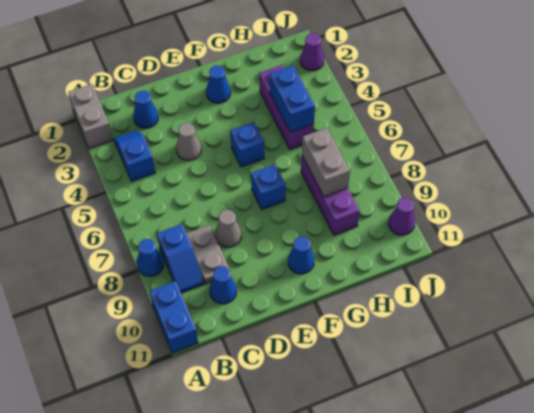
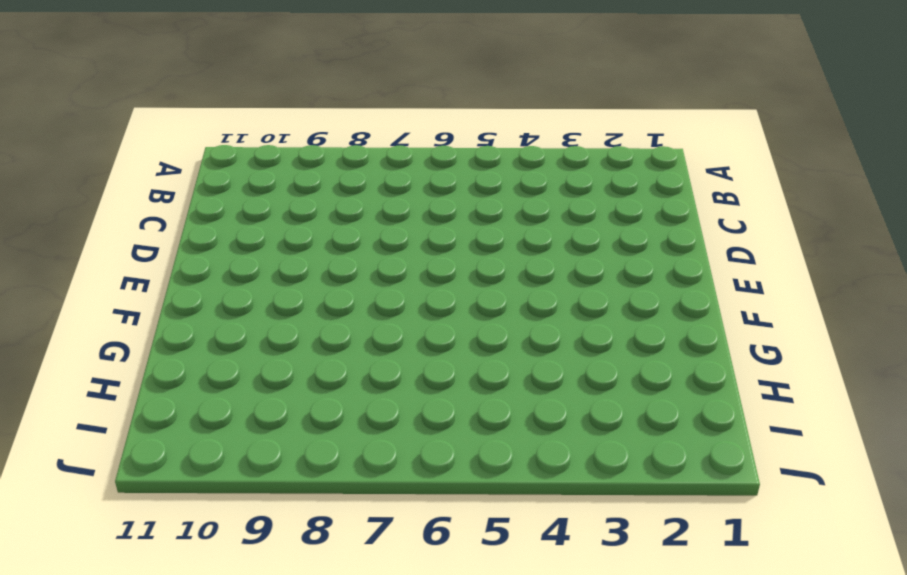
none -> grey 1x2 brick [68,84,113,149]
none -> blue 1x1 cone [137,239,164,277]
none -> blue 1x2 brick [150,281,198,353]

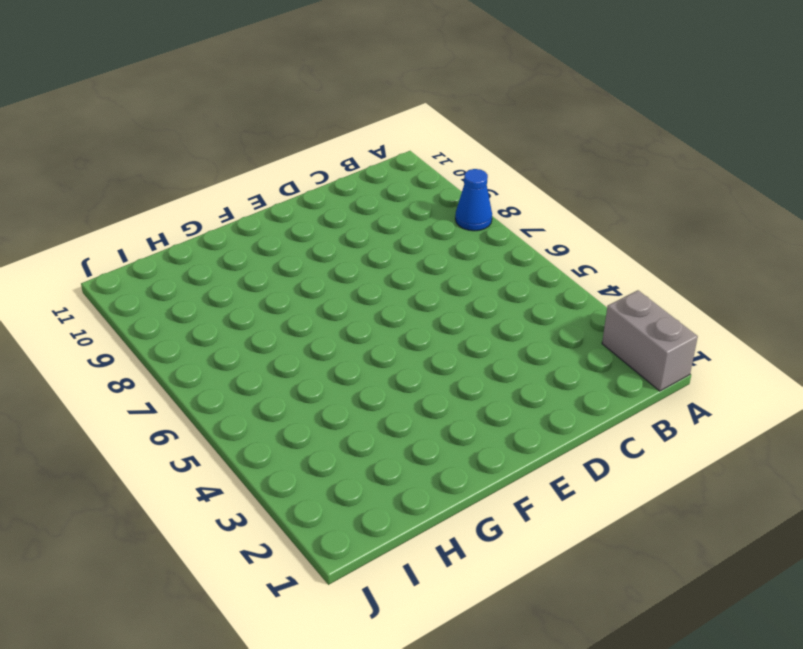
none -> blue 1x2 brick [150,281,198,353]
none -> blue 1x2 slope [114,130,155,182]
none -> blue 1x2 slope [157,224,204,293]

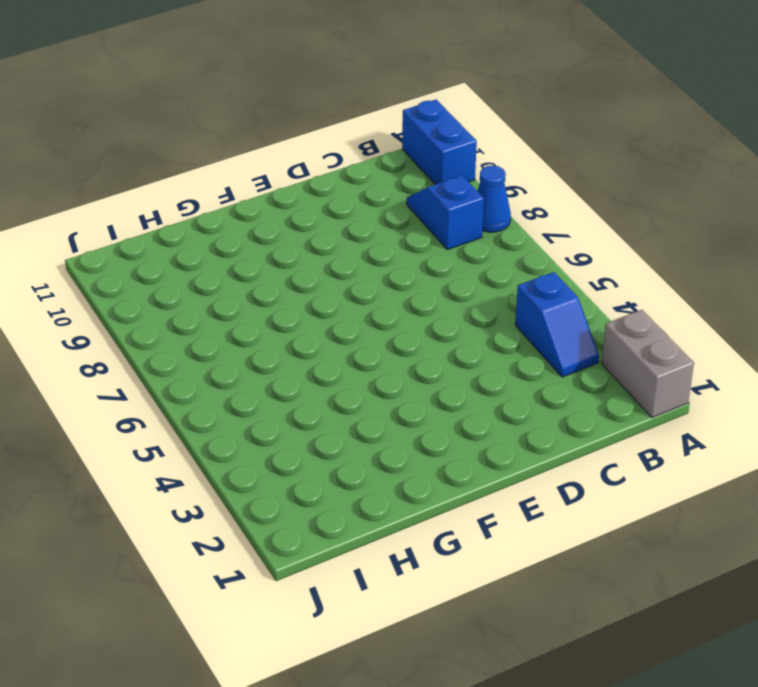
none -> blue 1x1 cone [133,91,158,128]
none -> grey 1x2 plate [187,225,230,284]
none -> blue 1x1 cone [210,266,237,304]

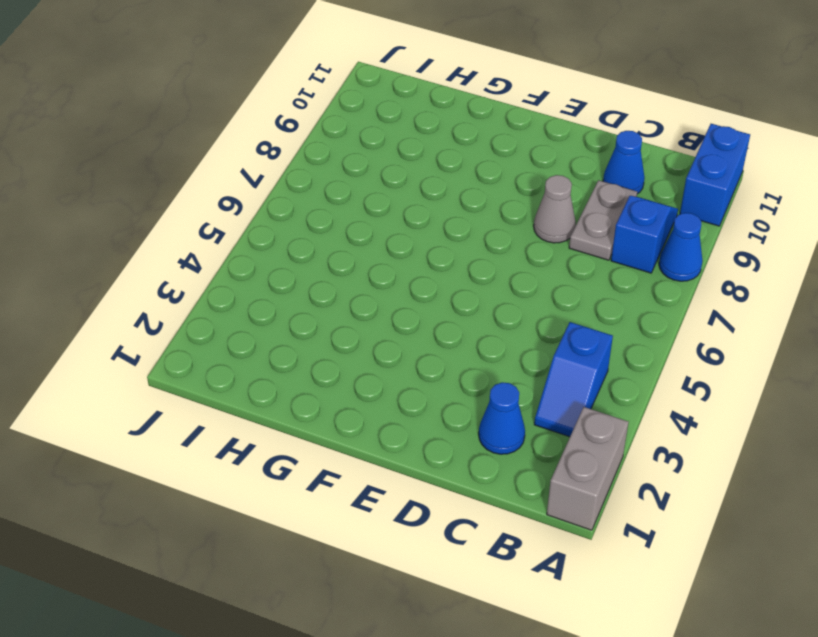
none -> grey 1x1 cone [176,123,201,161]
none -> blue 1x1 cone [206,66,231,103]
none -> blue 1x1 brick [231,122,264,167]

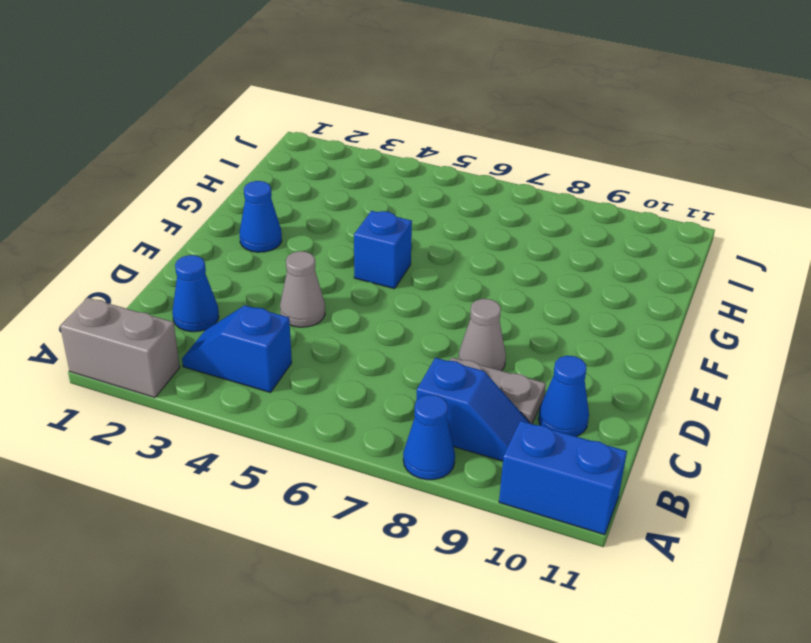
none -> blue 1x1 brick [251,164,286,210]
none -> blue 1x1 cone [288,236,314,274]
none -> purple 1x3 brick [259,65,314,149]

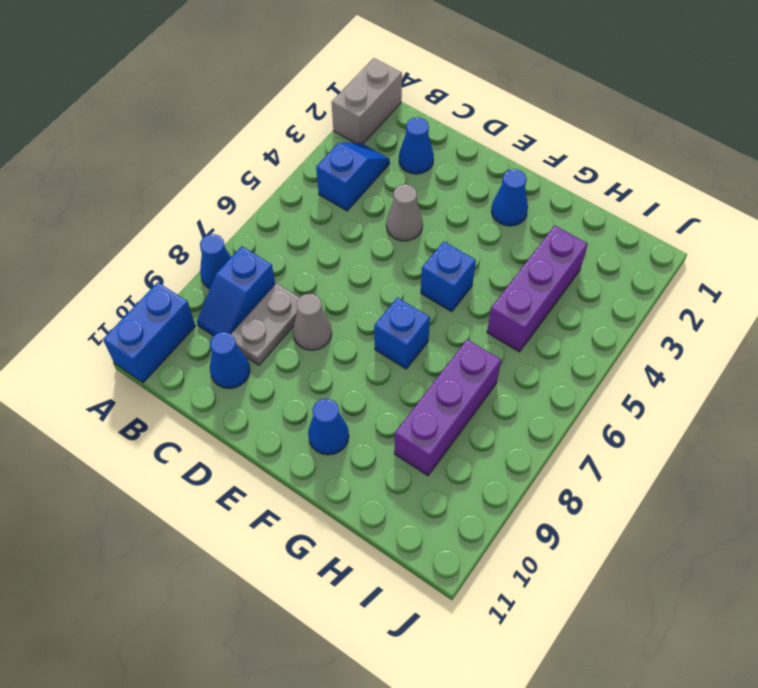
none -> purple 1x1 cone [300,33,324,71]
none -> purple 1x1 cone [388,198,415,235]
none -> blue 1x2 brick [270,66,315,132]

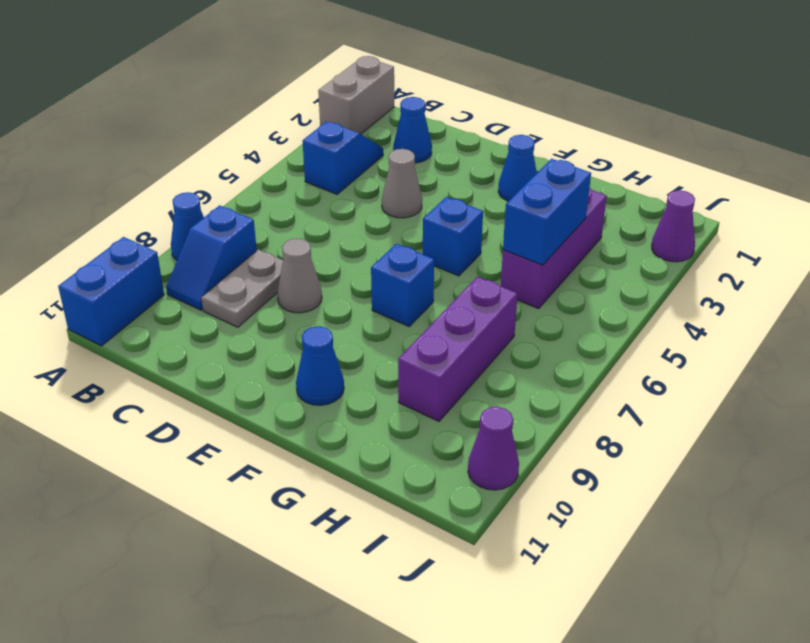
none -> blue 1x1 cone [210,266,237,304]
none -> grey 1x2 brick [302,128,350,197]

